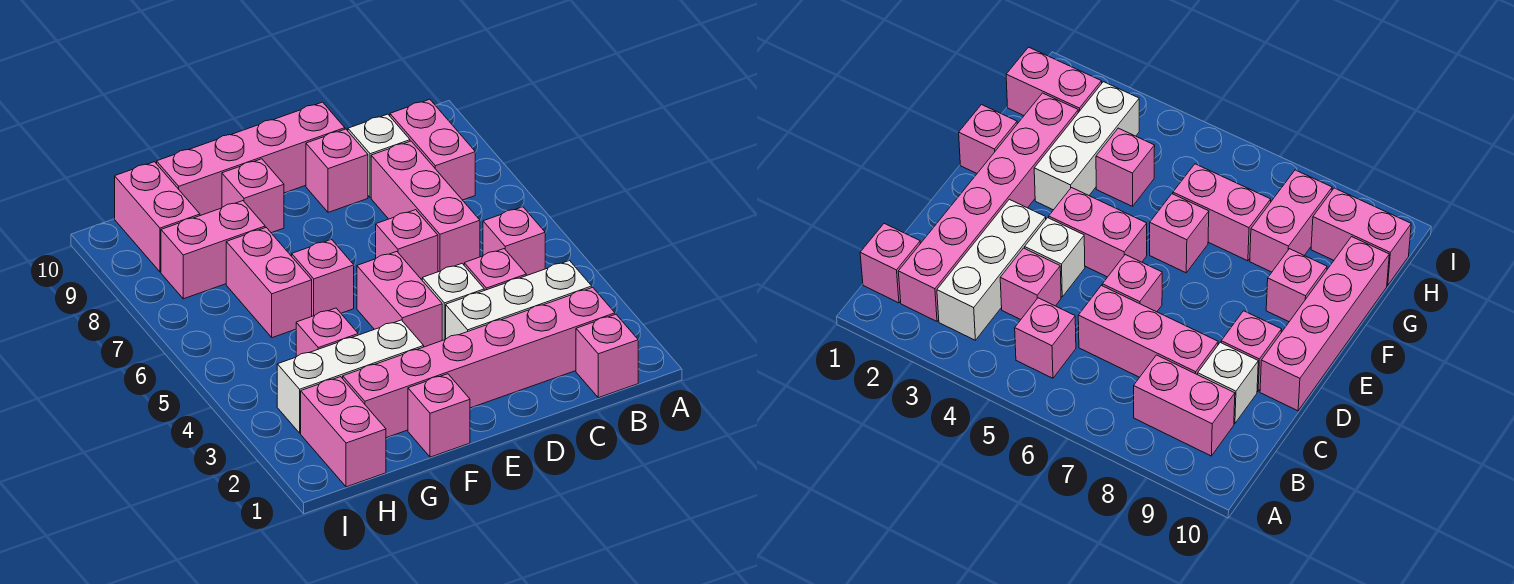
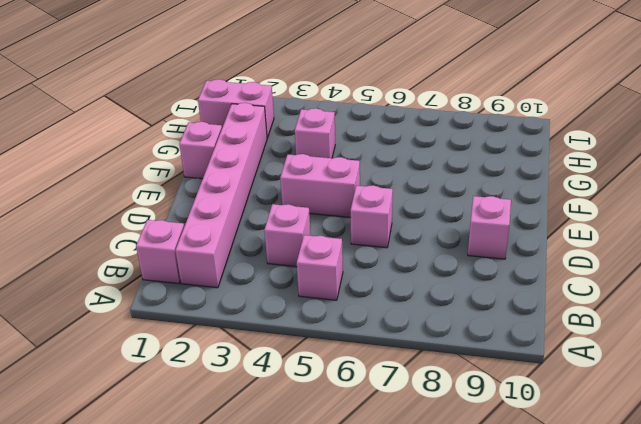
none -> white 1x3 brick [446,261,592,339]
none -> pink 1x2 brick [390,99,475,200]
none -> pink 1x3 brick [371,141,480,272]

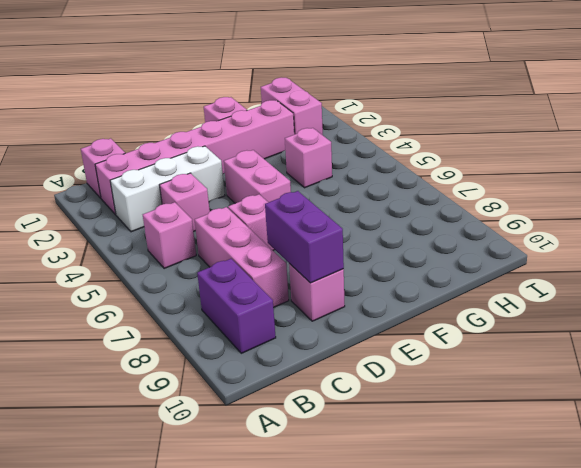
purple 1x2 brick [197,259,276,353] -> pink 1x2 brick [390,99,475,200]
purple 1x2 brick [265,191,344,283] -> none
none -> white 1x1 brick [348,114,410,198]
none -> white 1x1 brick [422,264,484,340]
none -> pink 1x4 brick [157,102,345,216]

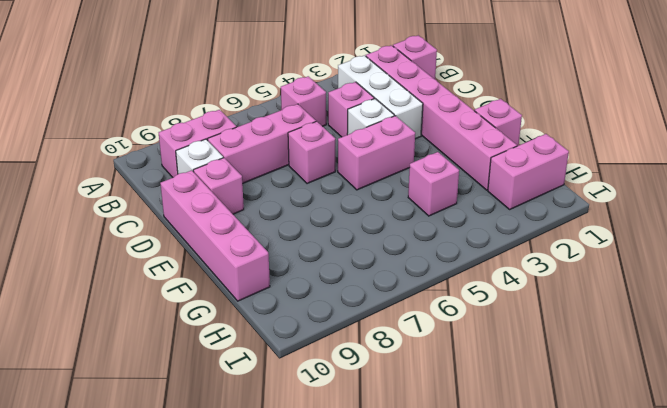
none -> white 1x3 brick [277,320,424,433]
none -> pink 1x1 brick [292,240,354,316]
none -> pink 1x1 brick [222,159,284,233]

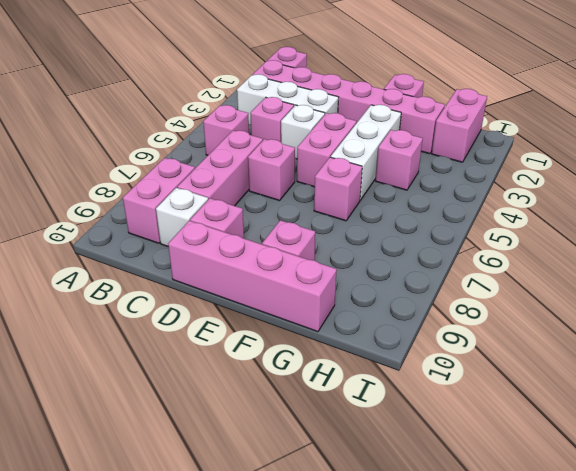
white 1x3 brick [330,105,401,200] -> white 1x3 brick turned to [277,320,424,433]
none -> pink 1x2 brick [226,228,312,338]
none -> pink 1x2 brick [161,201,265,299]
none -> pink 1x2 brick [115,162,200,272]

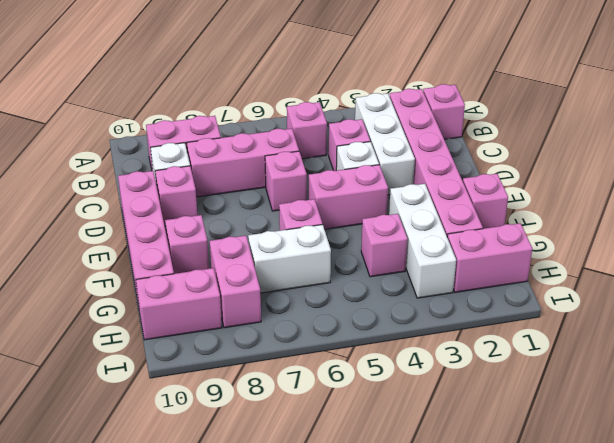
white 1x2 brick [248,224,331,293] -> pink 1x2 brick [226,228,312,338]

